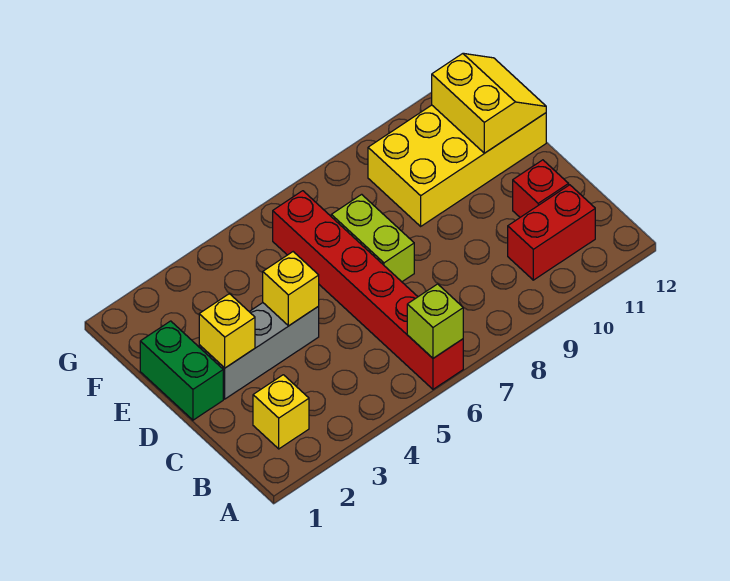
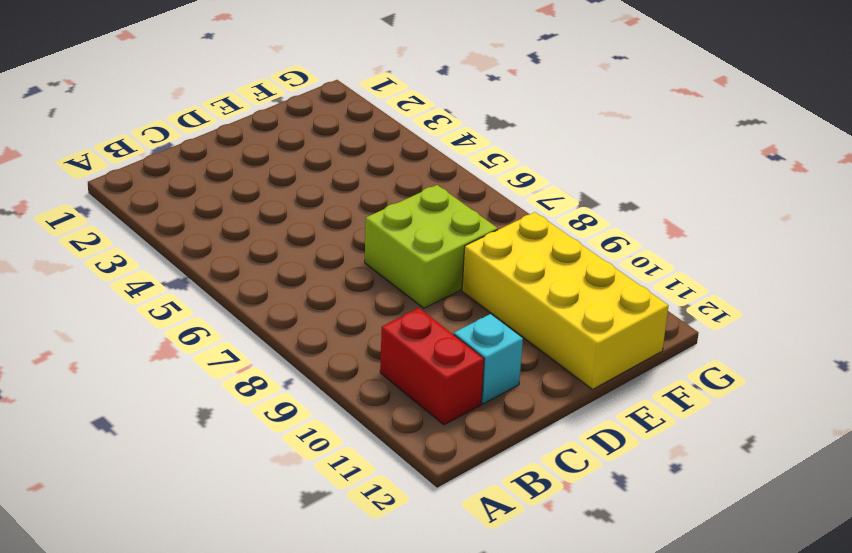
cyan 1x1 brick [454,314,523,404] -> red 1x1 brick [513,160,569,217]
lime 2x2 brick [365,185,498,308] -> lime 1x2 brick [331,194,414,282]
none -> red 1x6 brick [273,191,463,389]
none -> yellow 1x1 brick [253,375,309,449]
none -> green 1x2 brick [140,321,223,420]

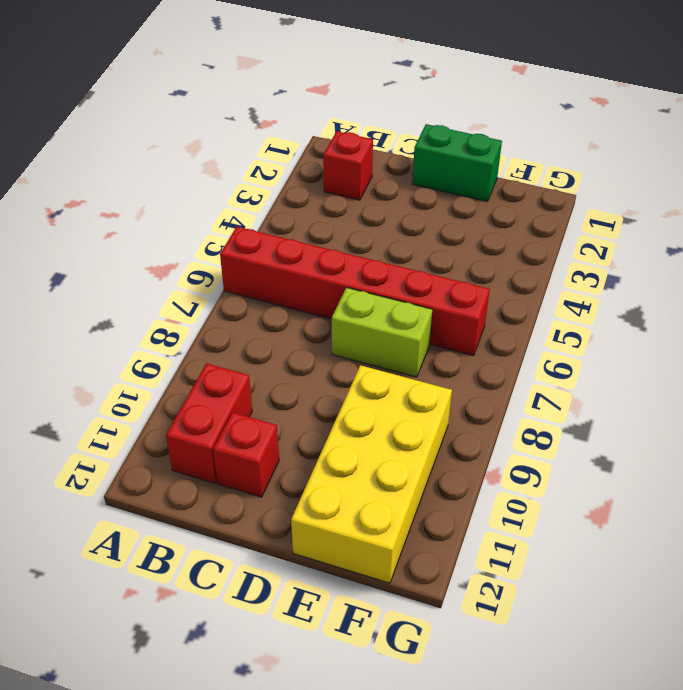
red 1x1 brick [323,131,373,200] -> yellow 1x1 brick [253,375,309,449]
none -> grey 1x3 brick [199,303,319,399]
none -> lime 1x1 brick [407,284,463,358]
none -> yellow 1x1 brick [199,294,255,368]

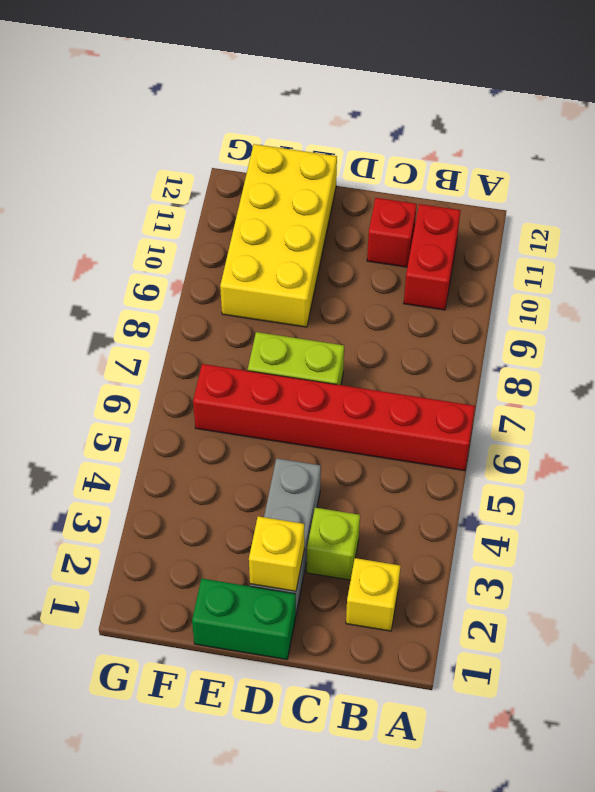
lime 1x1 brick [307,508,360,580] -> lime 1x1 brick moved to [407,284,463,358]
none -> yellow 1x1 brick [263,252,319,326]
none -> yellow 2x2 slope [432,53,546,153]

